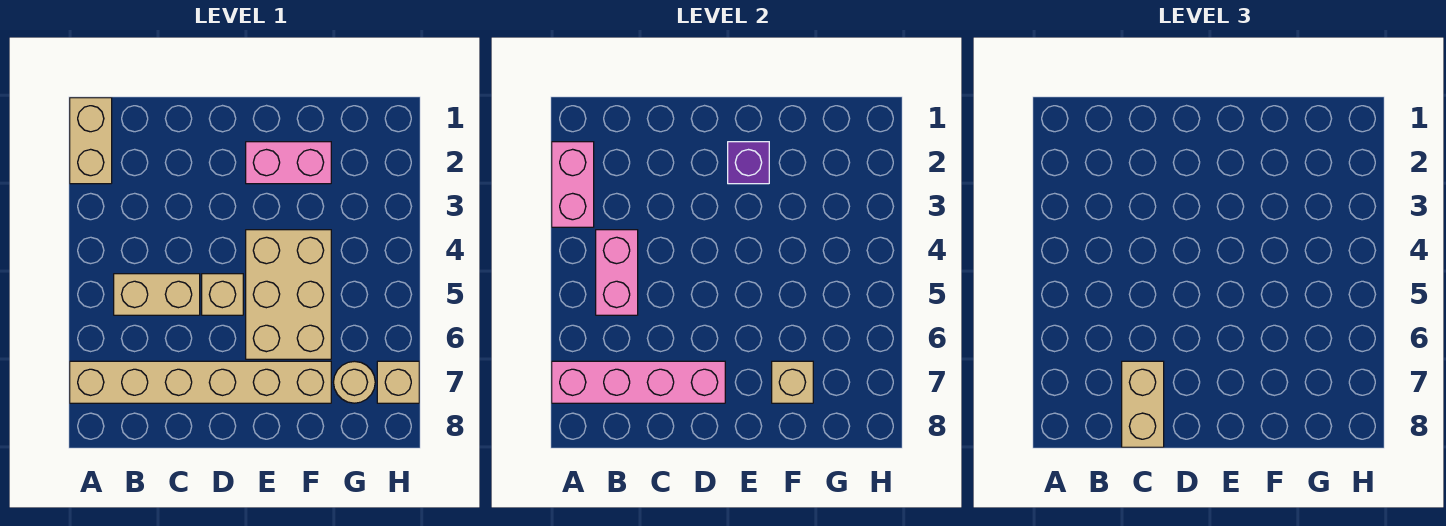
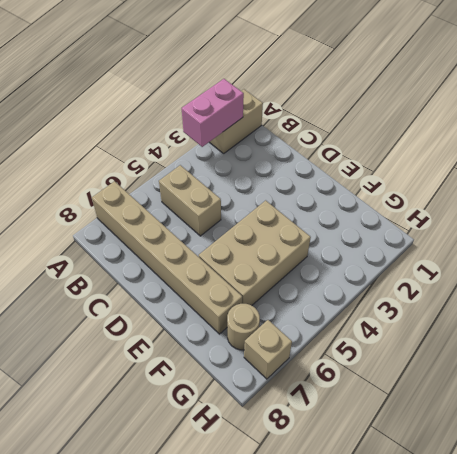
none -> tan 1x1 brick [202,274,243,315]
none -> pink 1x2 brick [246,142,331,184]
none -> pink 1x4 brick [552,361,725,403]

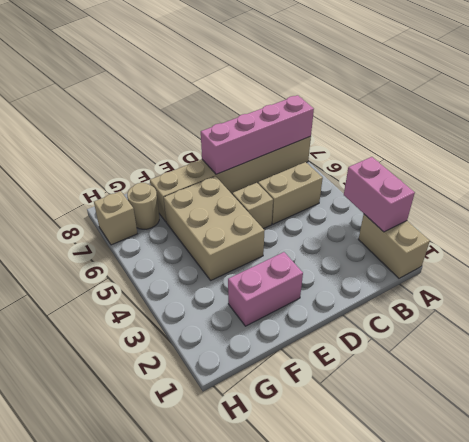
none -> pink 1x2 brick [596,230,638,315]
none -> purple 1x1 brick [728,142,769,184]
none -> tan 1x1 brick [772,361,813,403]

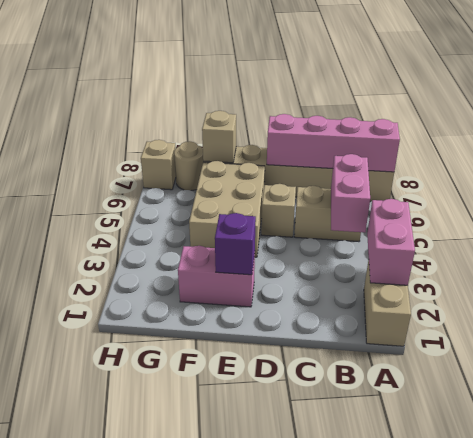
none -> tan 1x2 brick [1122,361,1164,447]

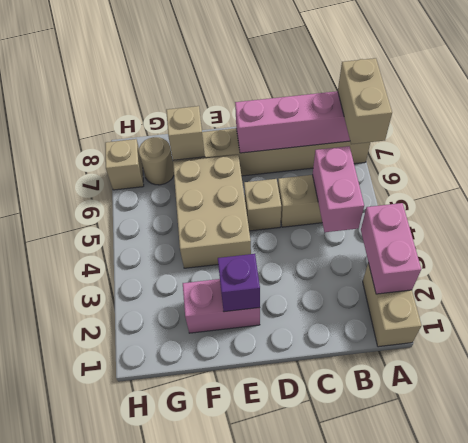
tan 1x2 brick [338,58,392,144] -> tan 1x2 brick moved to [1122,361,1164,447]

